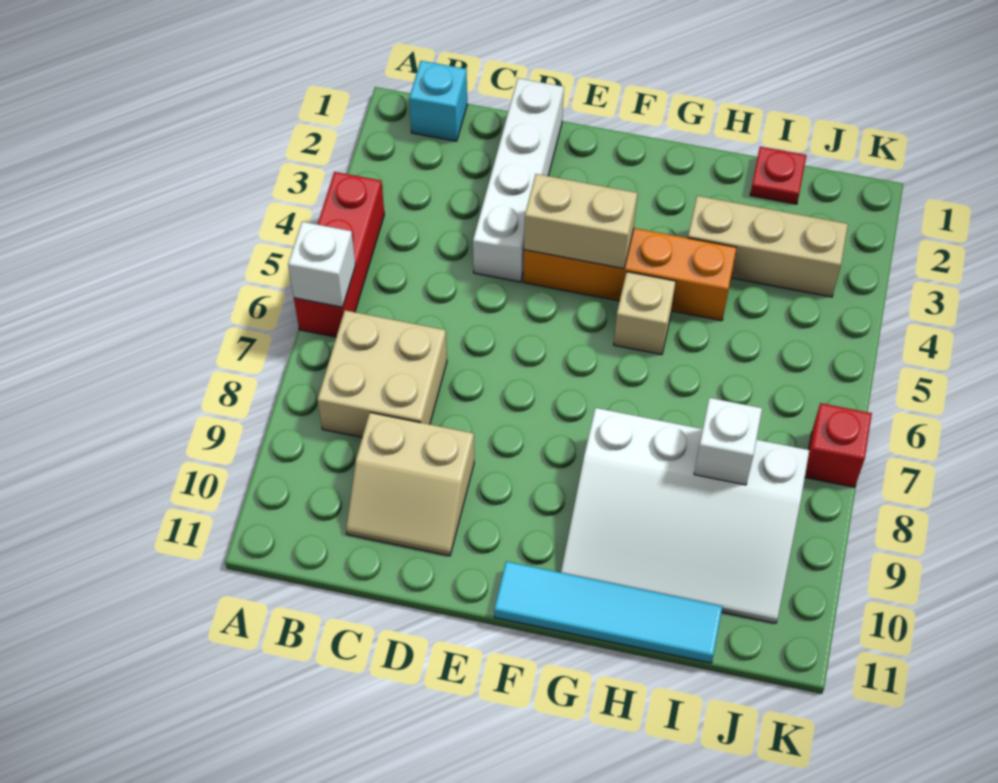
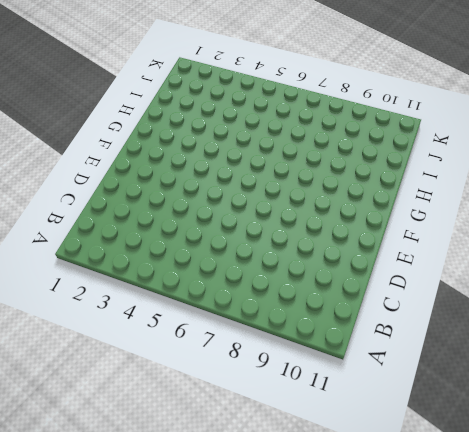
none -> red 1x3 brick [294,172,384,337]
none -> cyan 1x1 brick [409,61,467,141]
none -> tan 2x2 brick [318,310,447,437]

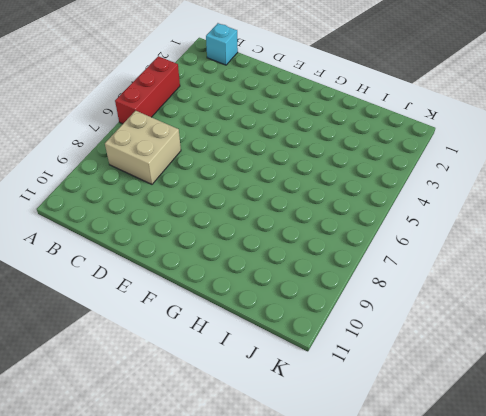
none -> tan 2x2 slope [346,413,474,556]
none -> white 1x4 brick [473,78,564,282]
none -> orange 1x4 brick [523,228,737,321]

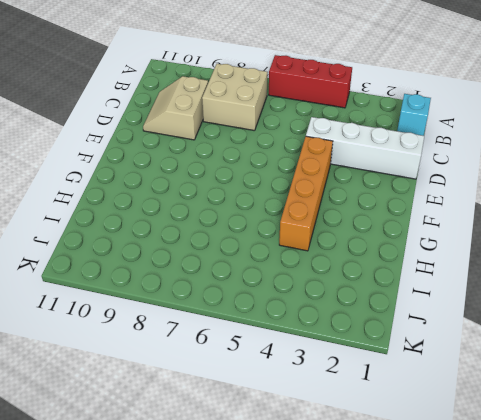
none -> cyan 1x4 tile [494,561,723,663]
none -> tan 1x1 brick [614,272,676,355]
none -> white 3x4 slope [561,408,809,623]

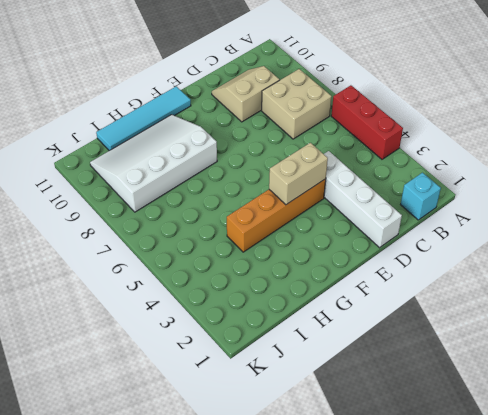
none -> tan 1x1 brick [614,272,676,355]
none -> tan 1x3 brick [688,196,848,297]
none -> red 1x1 plate [750,147,807,204]

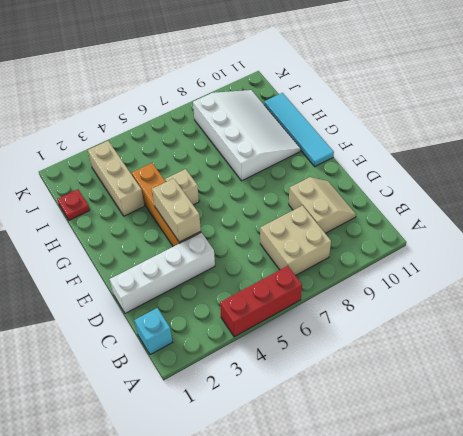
none -> red 1x1 brick [805,403,872,487]
none -> white 1x1 brick [288,222,355,307]
none -> white 1x1 brick [694,398,762,485]

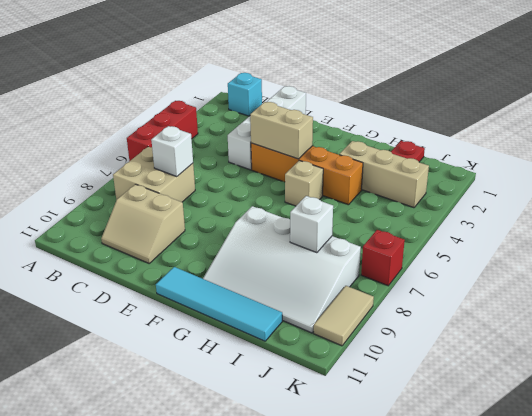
white 1x1 brick [151,126,193,177] -> white 1x1 brick moved to [288,222,355,307]
tan 1x2 tile [314,286,374,346] -> none

